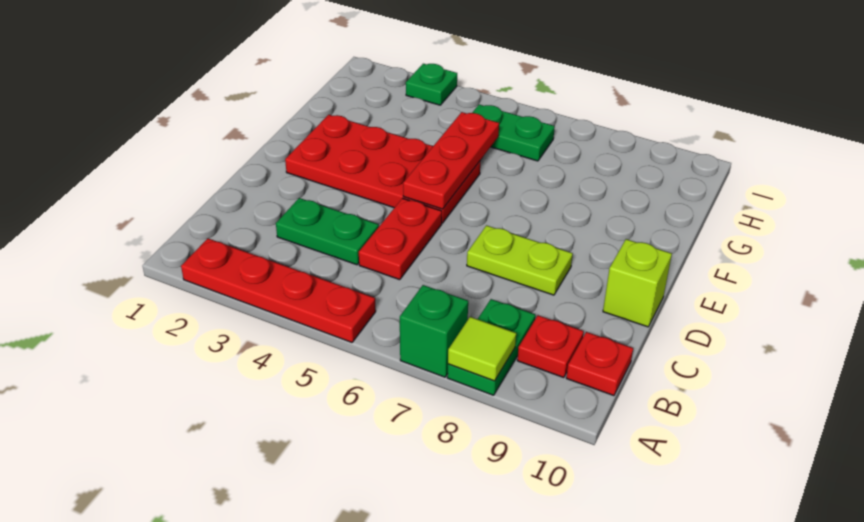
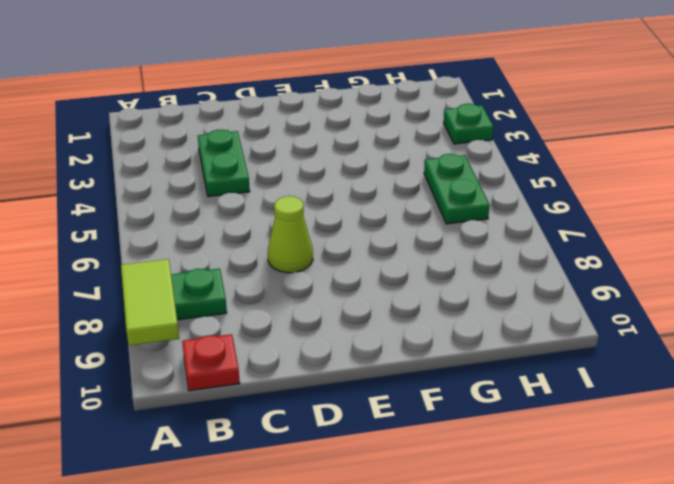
lime 1x2 tile [121,259,179,345] -> lime 1x1 tile [448,317,516,381]
lime 1x1 cone [268,196,313,273] -> lime 1x2 plate [467,225,573,295]
none -> red 1x4 plate [181,238,376,342]
none -> green 1x1 brick [400,285,468,377]
none -> red 1x1 plate [517,315,584,378]

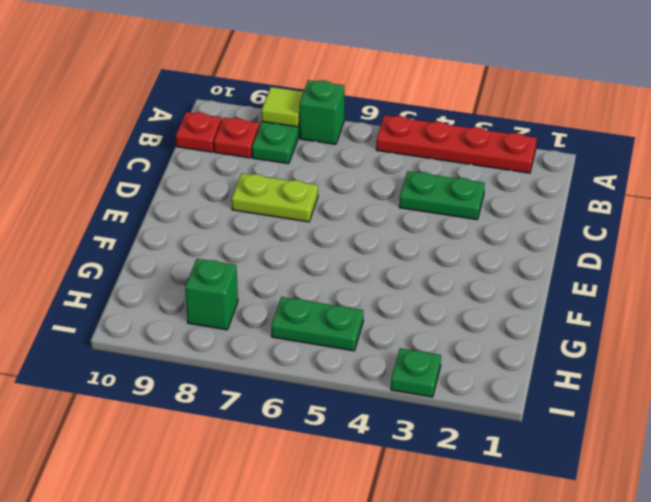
green 1x1 brick [185,259,238,330] -> none
none -> red 1x2 plate [359,198,442,280]
none -> lime 1x1 brick [603,239,672,327]
none -> red 2x4 plate [285,115,480,223]

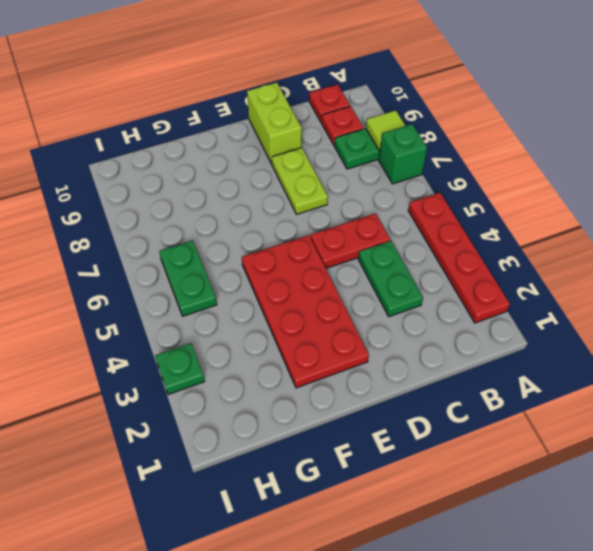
lime 1x2 brick [247,83,302,164] -> lime 1x1 brick [603,239,672,327]
none -> red 1x3 plate [403,112,499,209]

